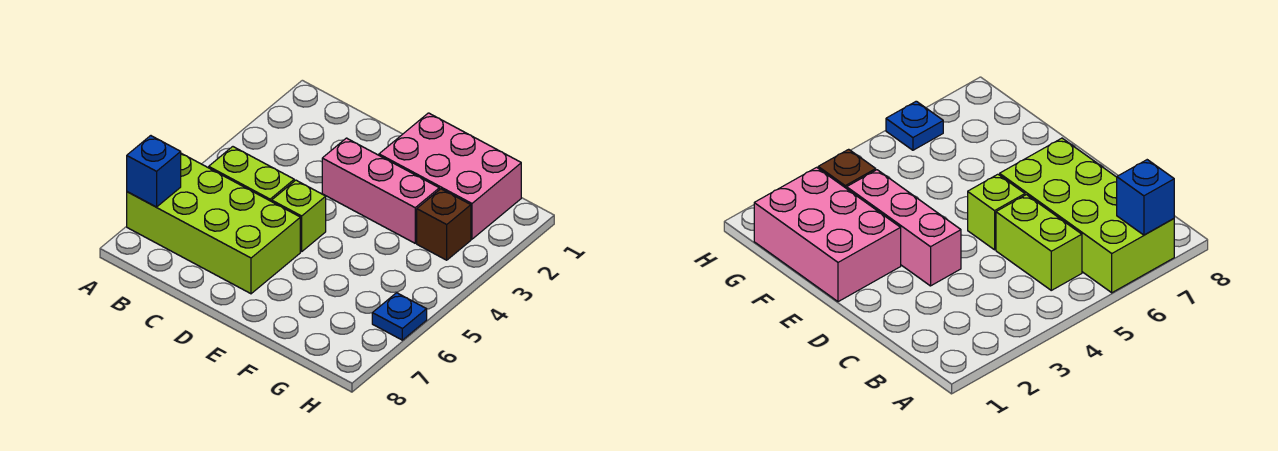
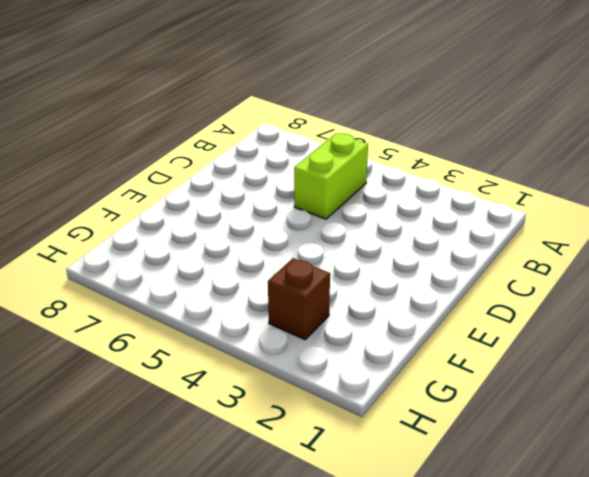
none -> lime 2x4 brick [127,153,300,294]
none -> pink 1x3 brick [322,138,439,243]

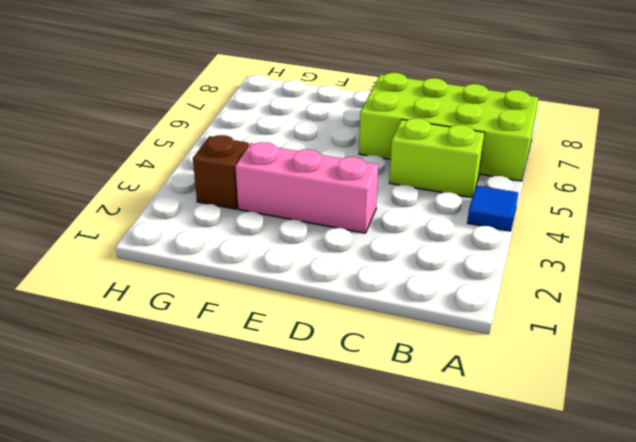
blue 1x1 tile [467,185,518,231] -> none
none -> lime 1x1 brick [272,180,326,252]
none -> pink 2x3 brick [379,113,521,239]

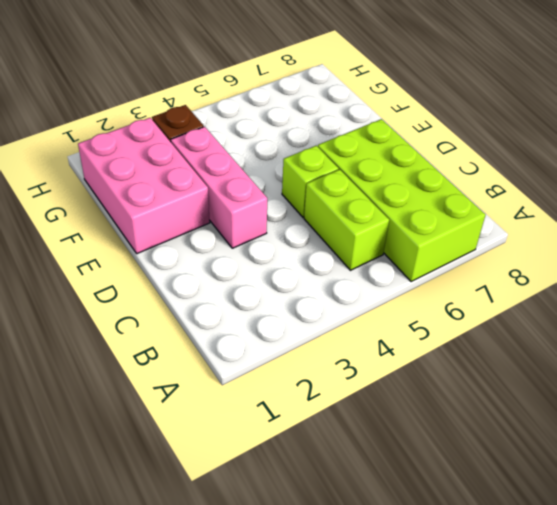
none -> blue 1x1 plate [372,293,427,340]
none -> blue 1x1 brick [127,136,181,207]

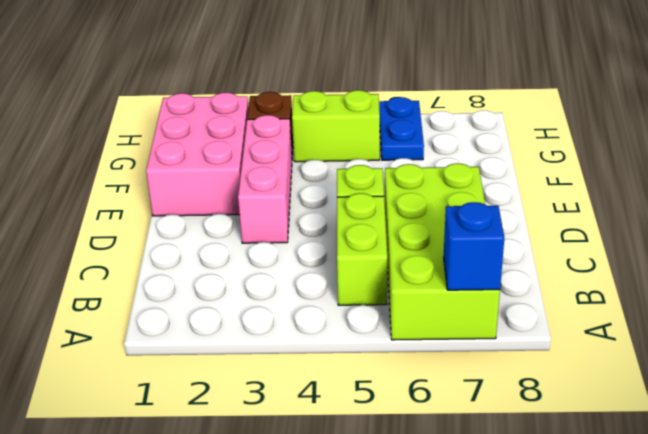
lime 1x2 brick [292,90,380,162] -> none
blue 1x2 plate [379,97,424,160] -> blue 1x1 plate [372,293,427,340]

